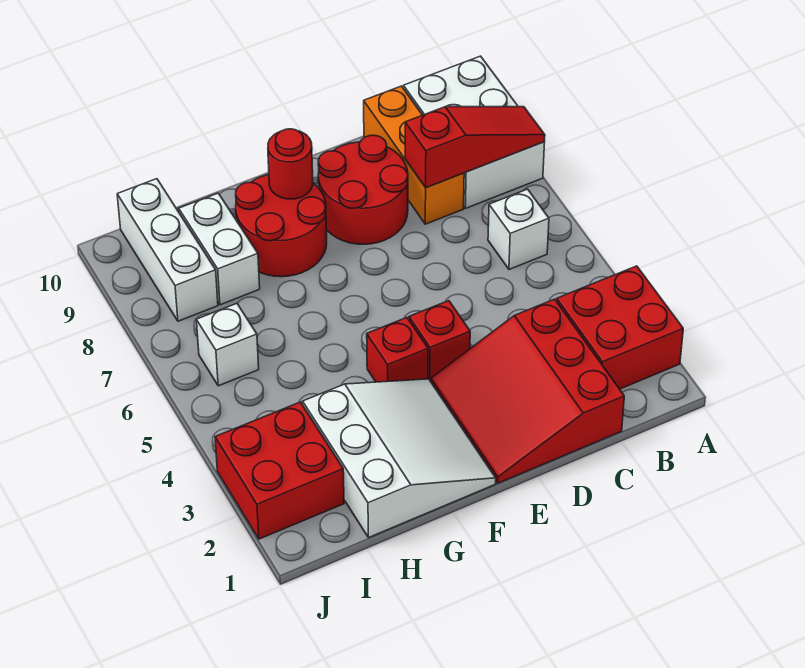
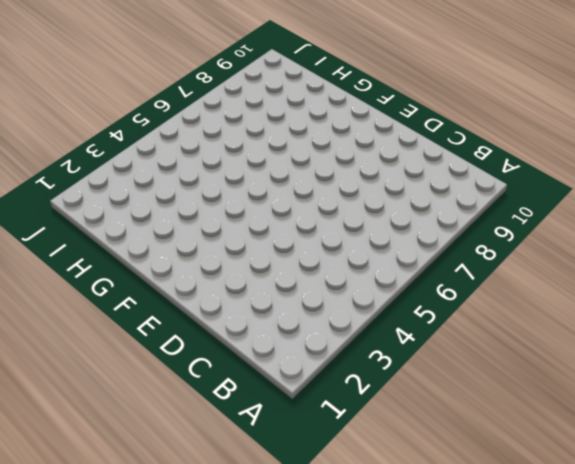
none -> red 2x2 brick [557,266,683,389]
none -> white 2x3 brick [404,56,545,208]
none -> white 1x1 brick [488,189,549,269]

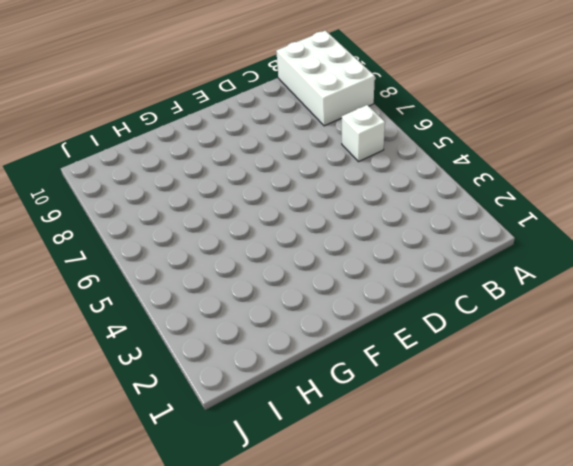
none -> red 2x2 brick [557,266,683,389]
none -> red 3x3 slope [431,299,624,483]
none -> orange 1x3 brick [364,86,464,224]

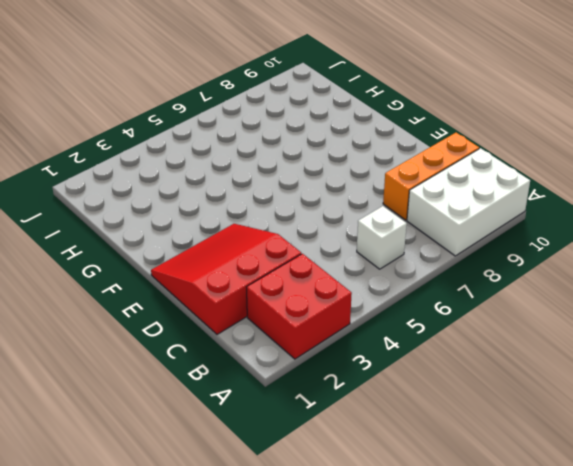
none -> red 2x2 round brick [318,135,408,244]
none -> red 1x1 brick [409,301,470,381]
none -> white 3x3 slope [303,379,496,538]

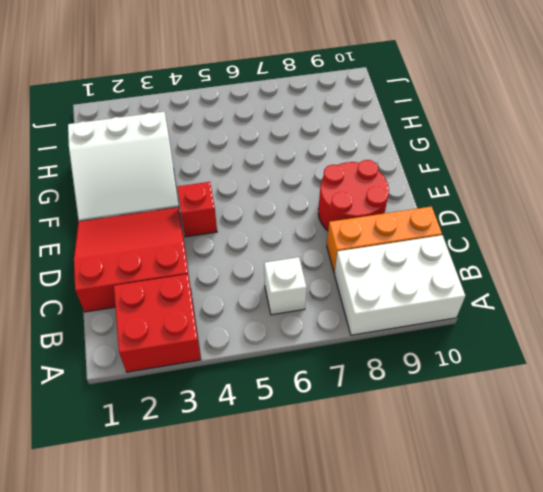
none -> red 1x1 brick [367,317,428,382]
none -> red 2x2 round brick [236,175,327,277]
none -> white 1x2 brick [179,193,260,305]

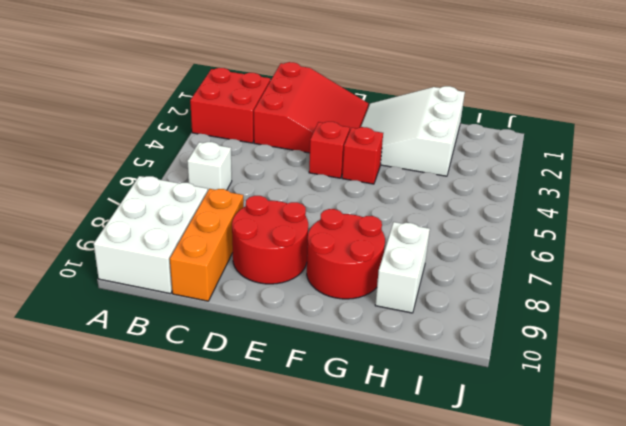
none -> red 2x2 brick [215,402,344,539]
none -> white 1x1 brick [196,304,259,386]
none -> white 1x3 brick [117,179,218,321]

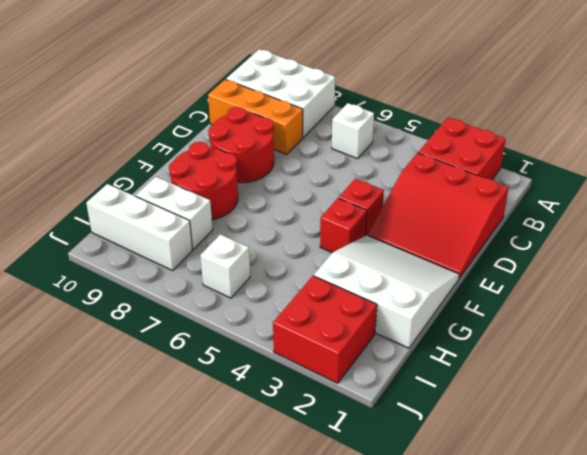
none -> red 1x3 slope [405,107,545,188]
none -> red 1x1 round brick [268,129,313,199]

